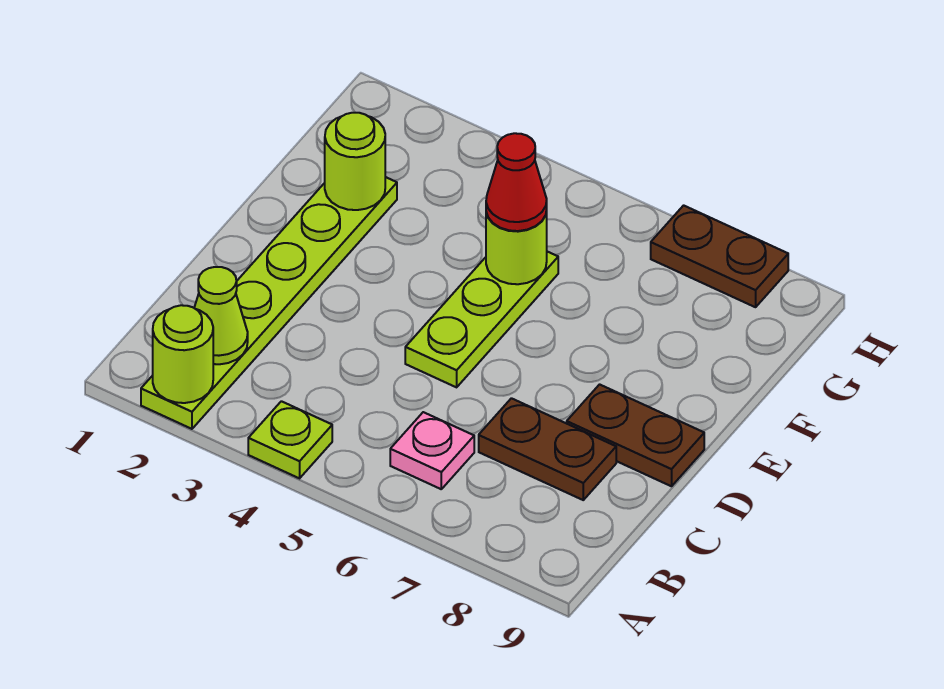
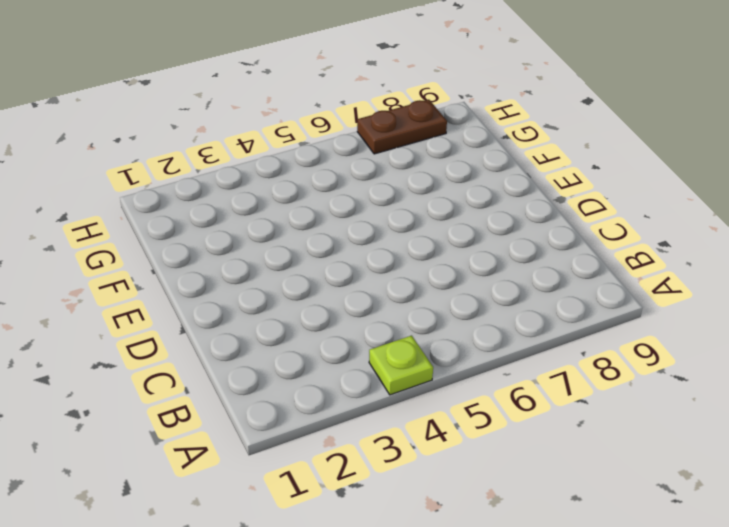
none -> lime 1x6 plate [141,177,397,429]
none -> pink 1x1 plate [390,412,474,489]
none -> brown 1x2 plate [479,398,616,500]

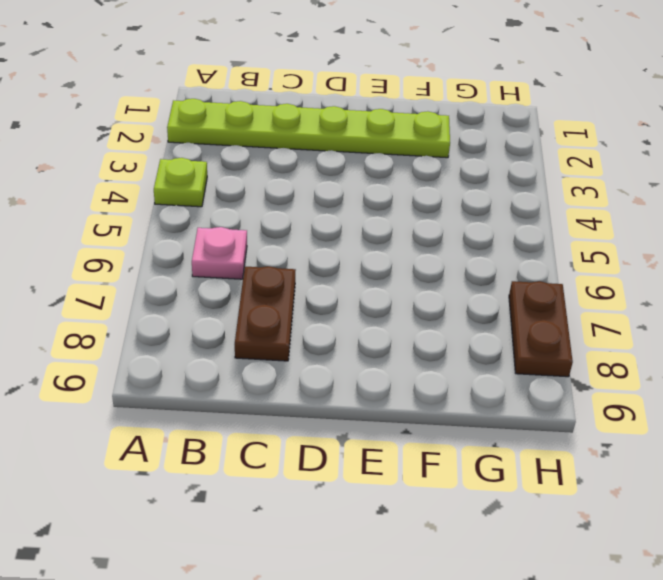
none -> lime 1x3 plate [405,252,558,387]
none -> brown 1x2 plate [567,384,704,486]
none -> lime 1x1 round brick [153,305,213,403]

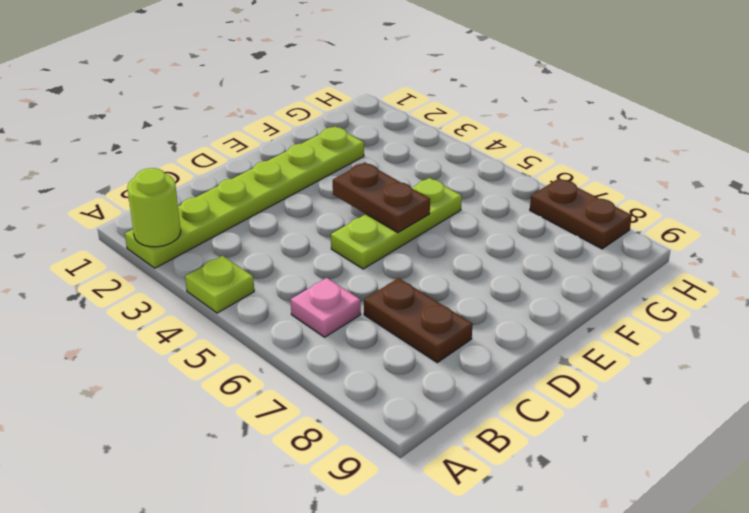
brown 1x2 plate [333,162,430,233] -> brown 1x2 plate moved to [567,384,704,486]
none -> lime 1x1 cone [194,267,248,364]
none -> lime 1x1 round brick [325,113,385,210]
none -> lime 1x1 round brick [486,210,547,284]

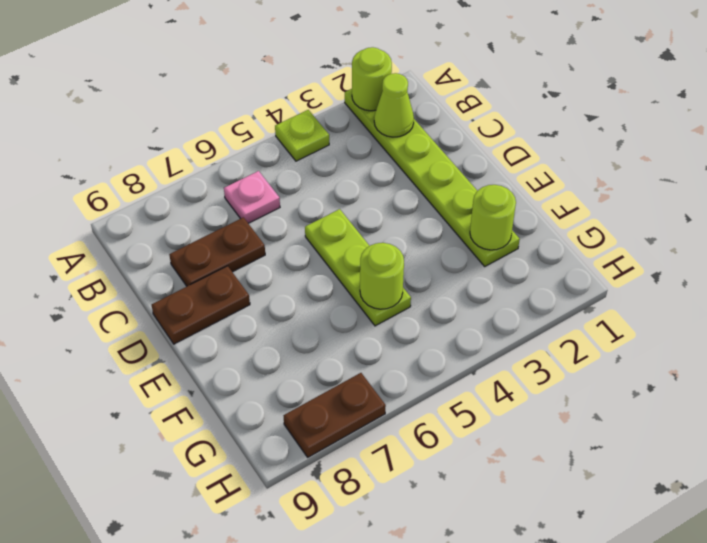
none -> red 1x1 cone [486,133,547,231]

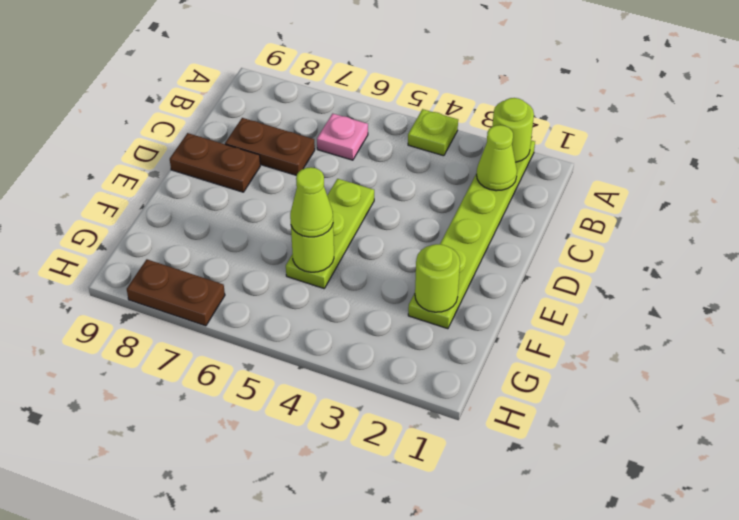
lime 1x1 cone [290,167,333,237] -> red 1x1 cone [486,133,547,231]

